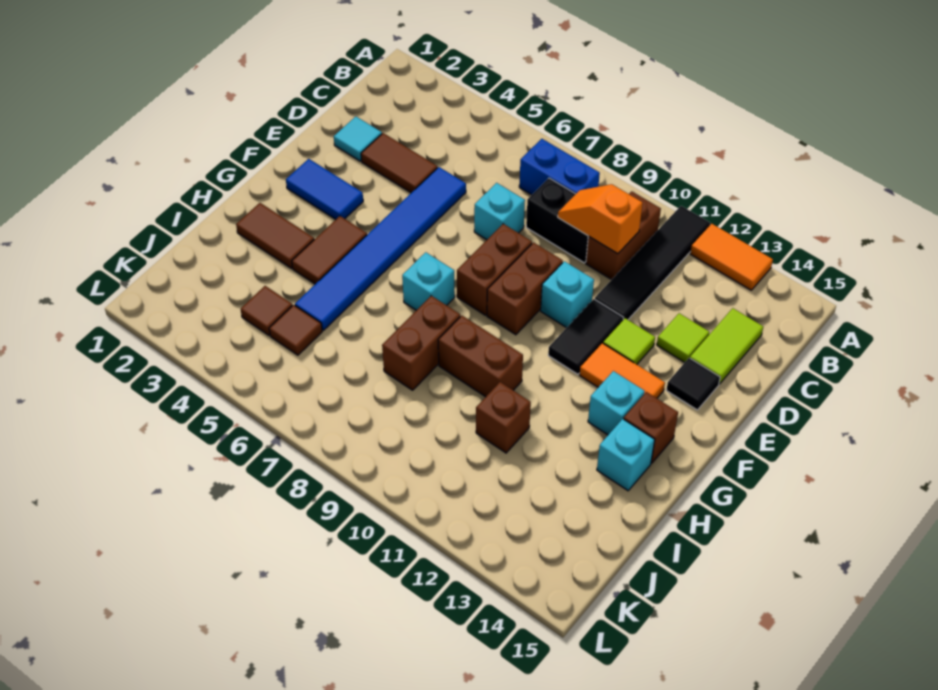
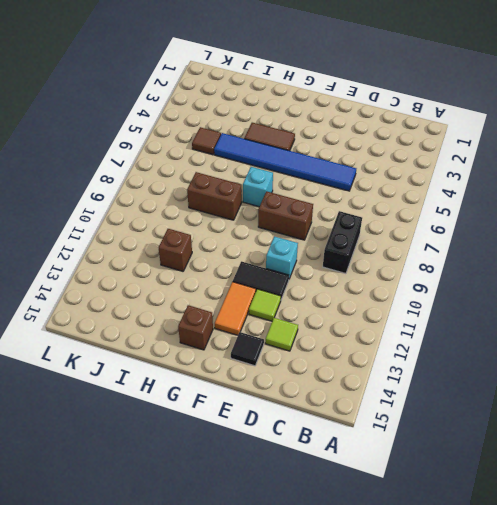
none -> black 1x4 tile [595,206,710,320]
none -> orange 1x2 tile [690,224,773,290]
none -> blue 1x2 brick [519,139,600,195]
none -> brown 1x2 brick [586,191,661,280]

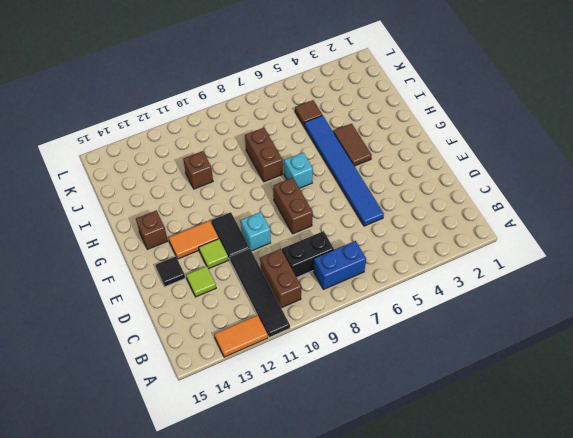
none -> lime 1x2 tile [690,308,763,384]
none -> cyan 1x1 tile [334,117,382,161]
none -> brown 1x2 tile [361,133,438,193]
none -> cyan 1x1 brick [474,183,525,240]

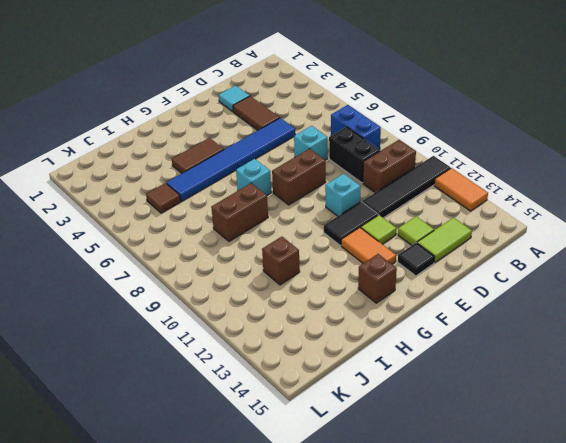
none -> brown 1x2 brick [487,242,563,335]
none -> blue 1x2 tile [286,159,363,220]
none -> cyan 1x1 brick [588,371,645,435]
none -> brown 1x2 tile [236,203,314,268]

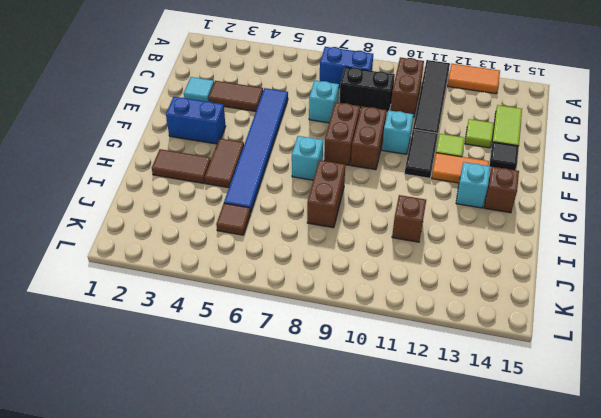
blue 1x2 brick [166,97,226,144] -> blue 1x2 tile [286,159,363,220]
none -> brown 1x2 brick [438,316,523,397]
none -> cyan 1x1 brick [597,419,655,491]
none -> brown 1x1 tile [241,286,293,335]
none -> orange 1x2 slope [558,184,643,254]

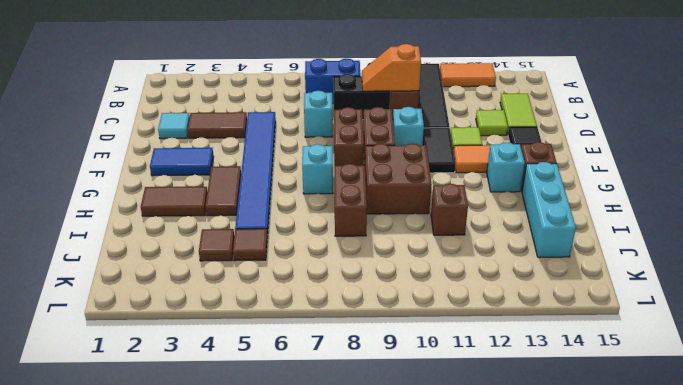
brown 2x2 brick [365,143,432,214] -> brown 1x2 brick [438,316,523,397]
cyan 1x3 brick [522,162,576,257] -> cyan 1x1 brick [597,419,655,491]

